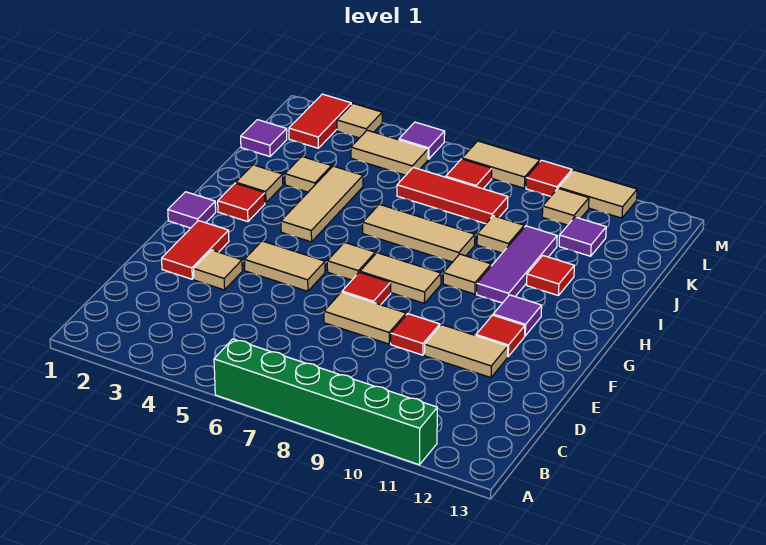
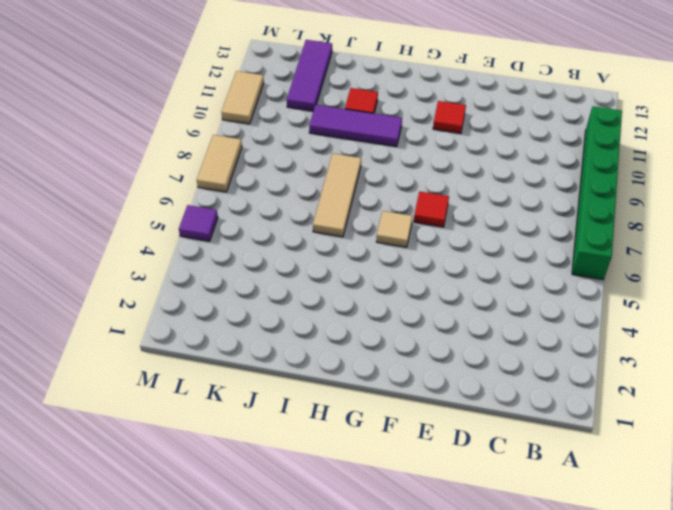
purple 1x3 tile [287,40,332,111] -> purple 1x1 tile [559,217,606,256]
none -> red 1x2 tile [162,221,229,279]
none -> tan 1x1 tile [194,250,242,290]
none -> tan 1x2 tile [324,292,406,344]
none -> red 1x1 tile [391,314,440,355]

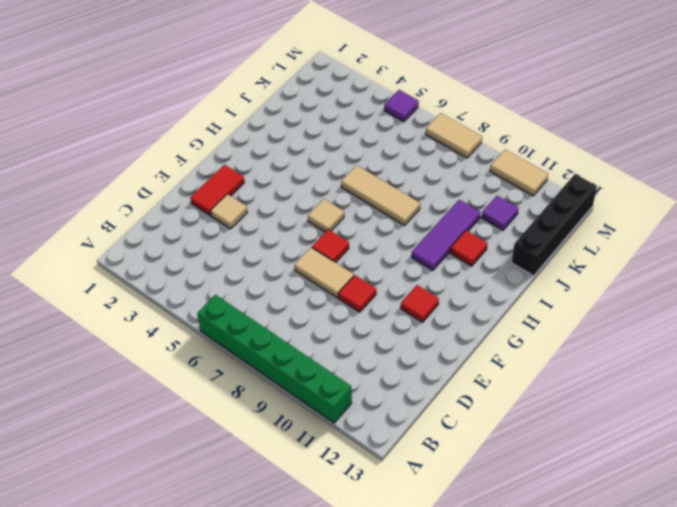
black 1x4 brick [512,174,597,276] -> none
none -> tan 1x2 tile [425,325,508,378]
none -> tan 1x2 tile [244,241,325,291]
none -> purple 1x1 tile [168,192,216,228]
none -> tan 1x2 tile [360,253,441,303]

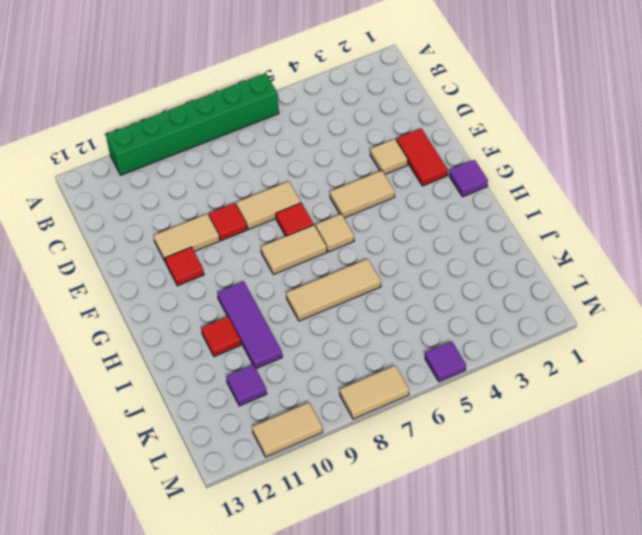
none -> purple 1x1 tile [493,295,542,336]
none -> red 1x1 tile [218,183,265,222]
none -> tan 1x3 tile [281,166,363,242]
none -> tan 1x1 tile [443,254,491,294]

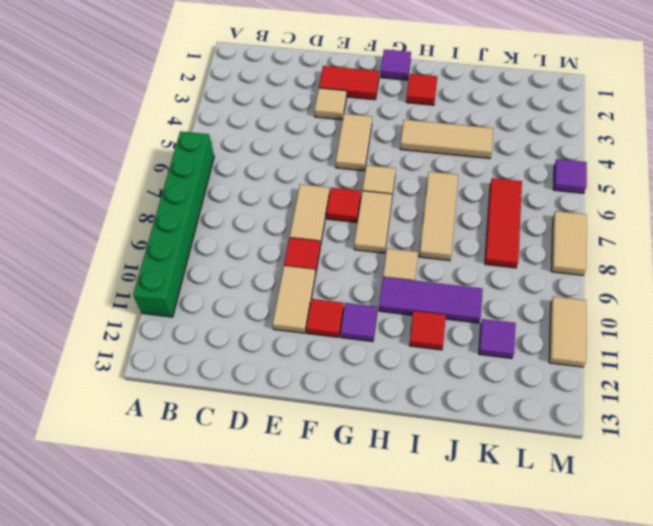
none -> tan 1x1 tile [236,165,283,203]
none -> tan 1x1 tile [285,157,331,192]
none -> tan 1x1 tile [477,216,524,253]
none -> purple 1x1 tile [241,120,287,157]

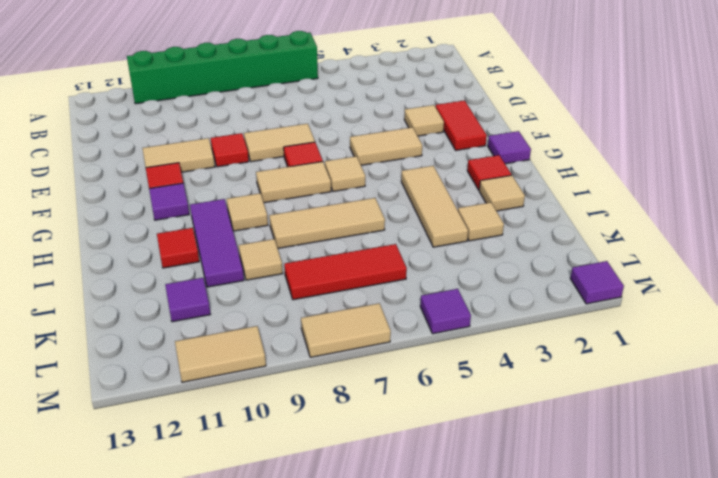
purple 1x1 tile [570,261,624,304] -> purple 1x1 tile moved to [241,120,287,157]
none -> red 1x2 tile [289,94,351,148]
none -> tan 1x2 tile [351,130,428,175]
none -> red 1x1 tile [446,159,492,189]
none -> tan 1x1 tile [542,188,589,225]

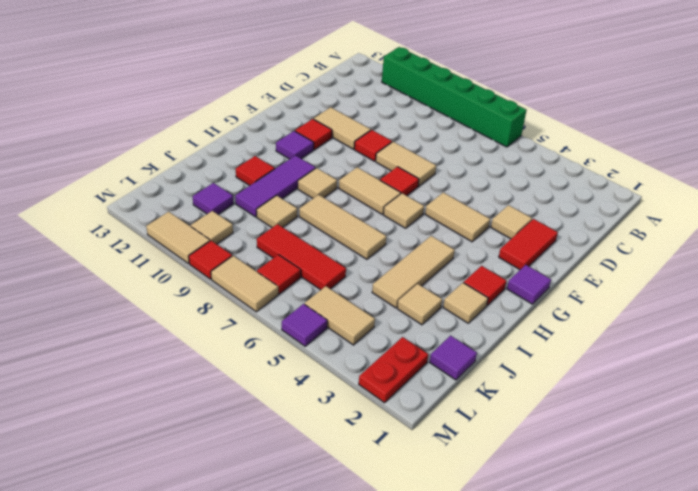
red 1x2 plate [359,337,428,403] -> red 1x2 tile [289,94,351,148]
none -> tan 1x1 tile [337,104,382,138]

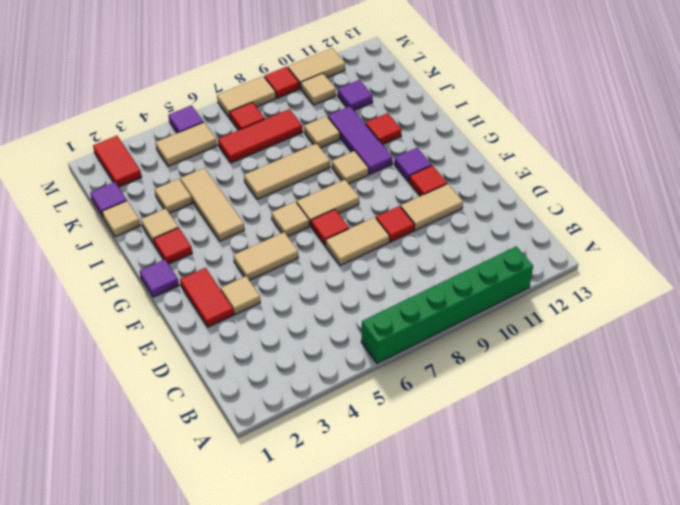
tan 1x1 tile [102,201,140,237] -> tan 1x1 tile moved to [337,104,382,138]

